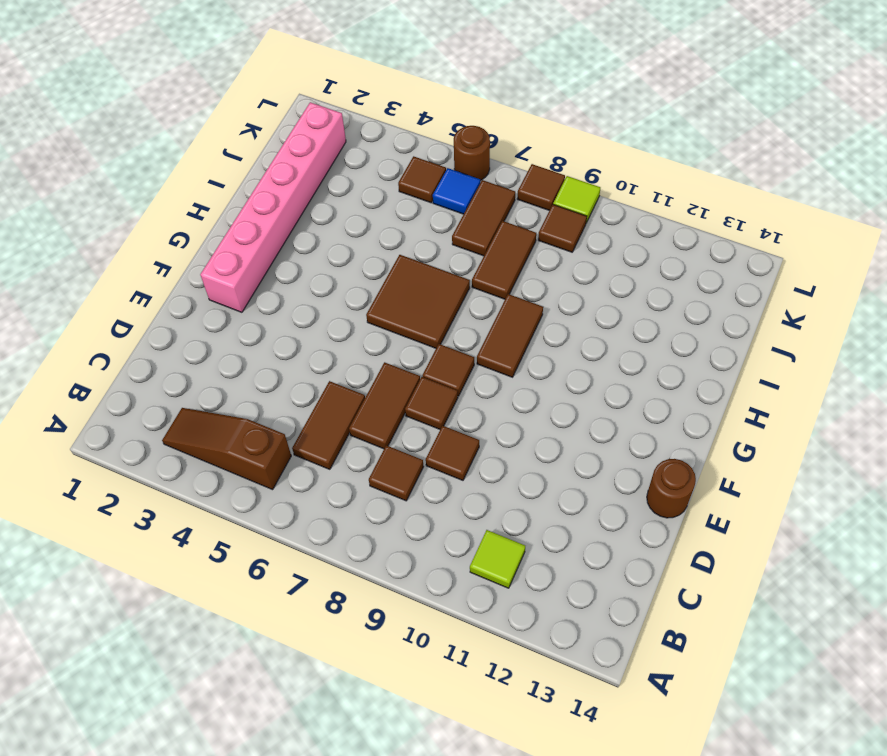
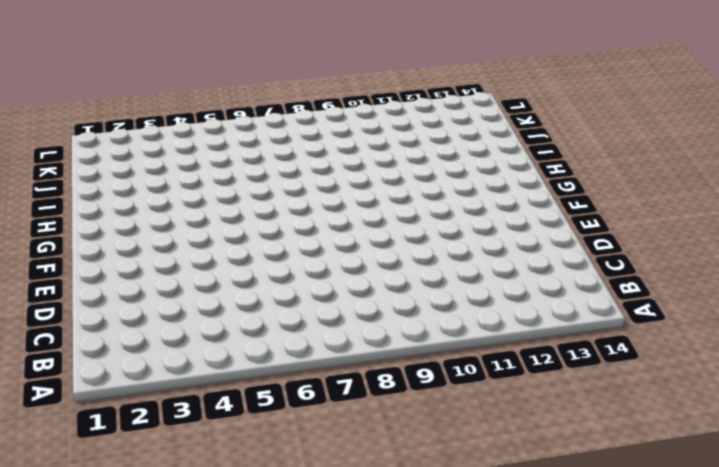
none -> brown 1x3 slope [162,408,291,490]
none -> lime 1x1 tile [470,530,525,588]
none -> brown 1x2 tile [292,381,365,469]

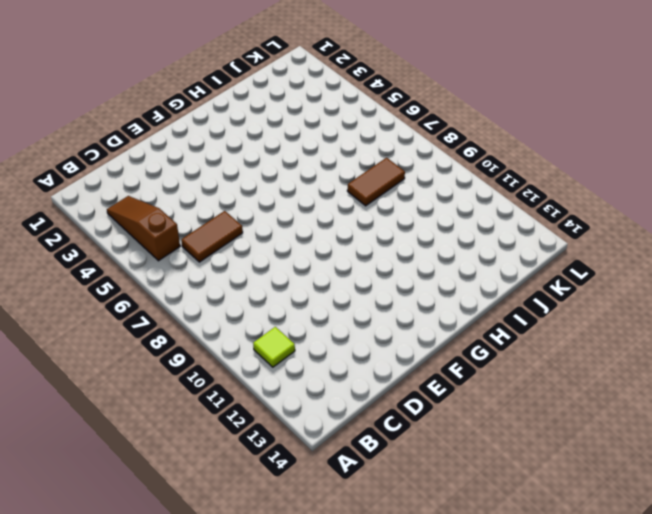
none -> brown 1x1 tile [369,445,424,501]
none -> brown 1x2 tile [349,362,420,449]
none -> brown 1x1 tile [426,426,479,480]

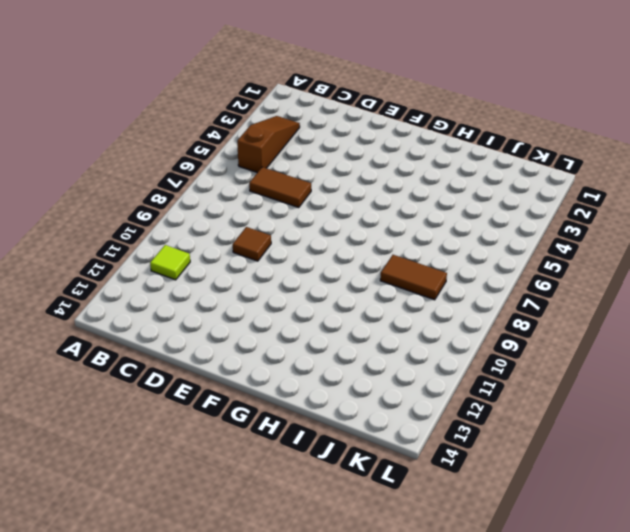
none -> brown 1x1 tile [369,445,424,501]
none -> brown 1x2 tile [349,362,420,449]
none -> brown 1x1 tile [405,377,458,429]

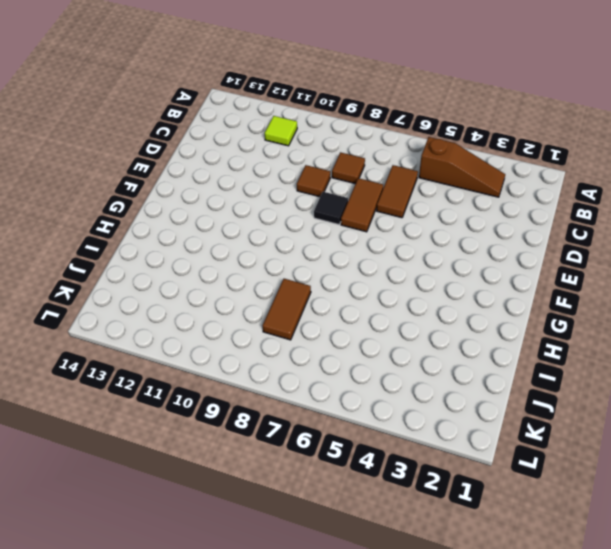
black 1x1 tile [314,192,348,225] -> brown 1x1 tile [405,377,458,429]
none -> brown 1x1 round brick [647,459,696,518]
none -> pink 1x6 brick [200,102,346,312]
none -> brown 1x1 tile [423,344,474,396]

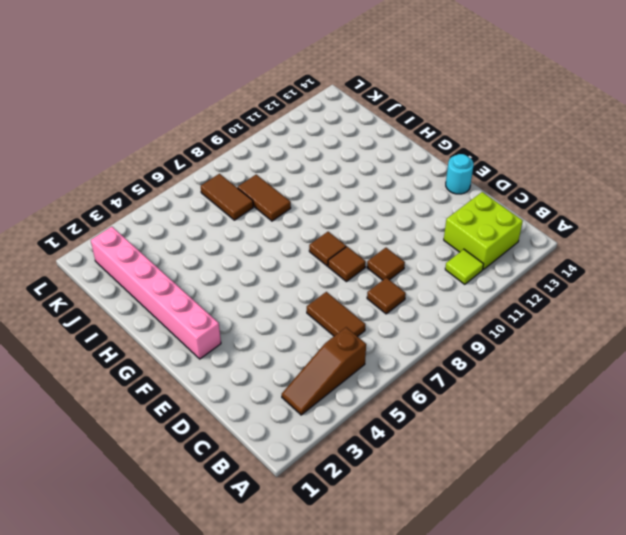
lime 2x2 brick [444,192,523,269] -> none
cyan 1x1 round brick [446,154,474,194] -> brown 1x1 round brick [647,459,696,518]
none -> brown 1x2 tile [349,362,420,449]
none -> brown 2x2 tile [366,255,470,348]
none -> brown 1x2 tile [477,294,543,377]

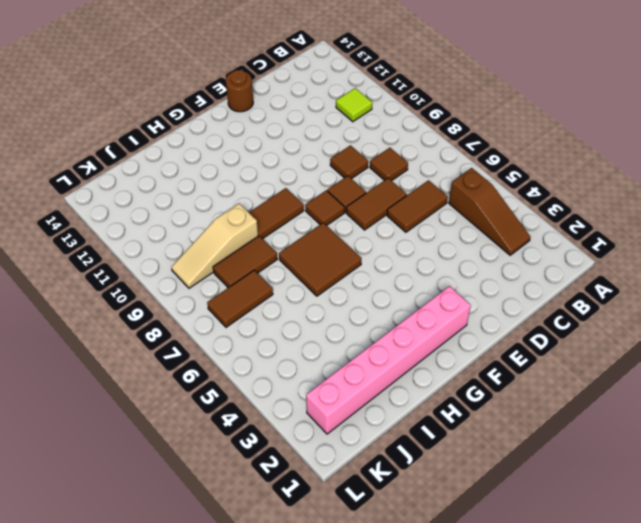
tan 1x3 slope [171,204,258,288] -> brown 1x1 tile [538,205,587,252]
none -> brown 1x1 tile [398,156,446,203]
none -> blue 1x1 tile [433,168,480,214]
none -> brown 1x1 round brick [454,126,490,181]

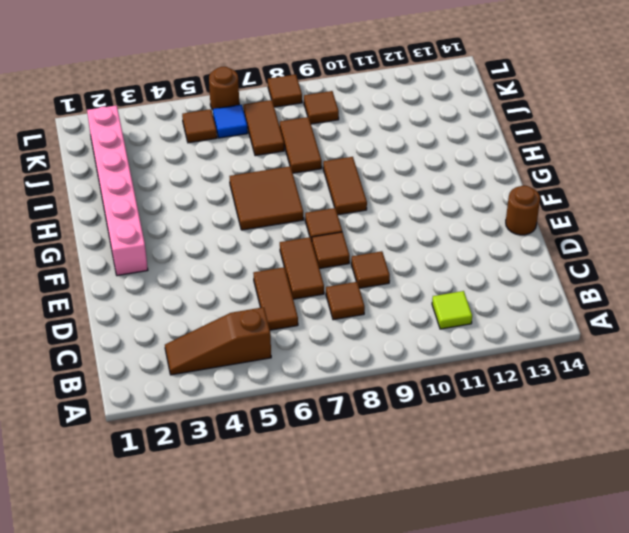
none -> lime 1x1 tile [553,176,600,223]

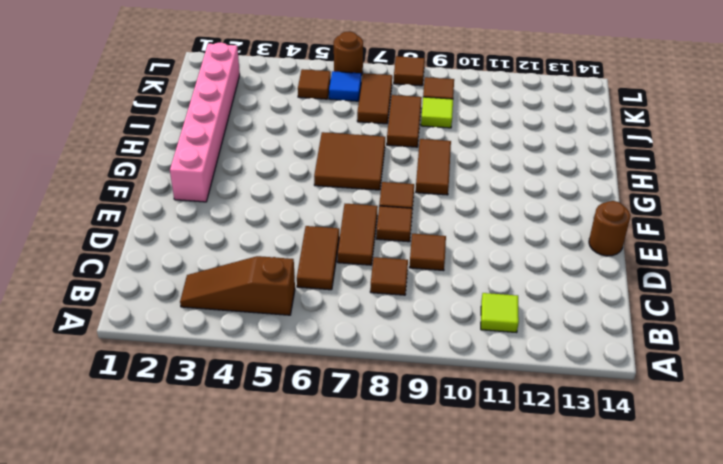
lime 1x1 tile [421,97,453,128] -> lime 1x1 tile moved to [553,176,600,223]

